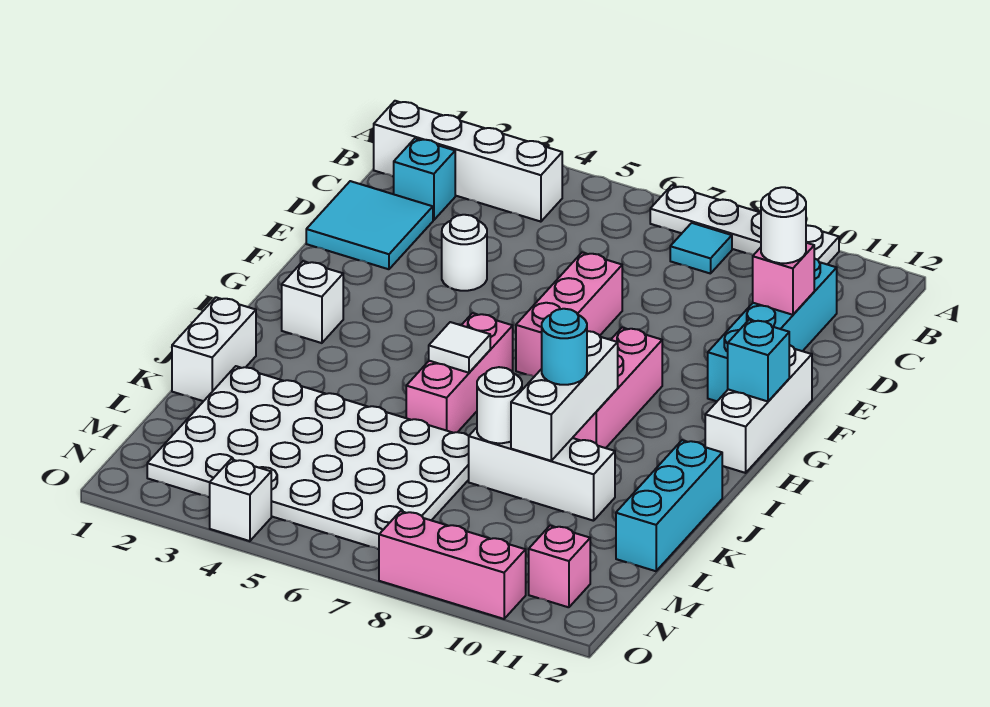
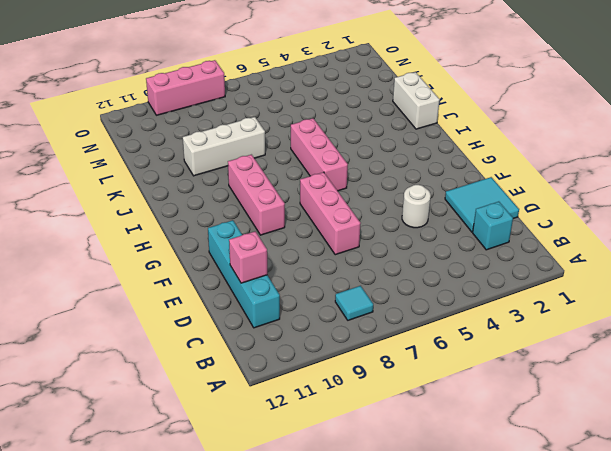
none -> white 1x4 plate [650,185,839,264]
none -> white 1x4 brick [374,101,562,222]
none -> white 1x3 brick [705,345,812,473]

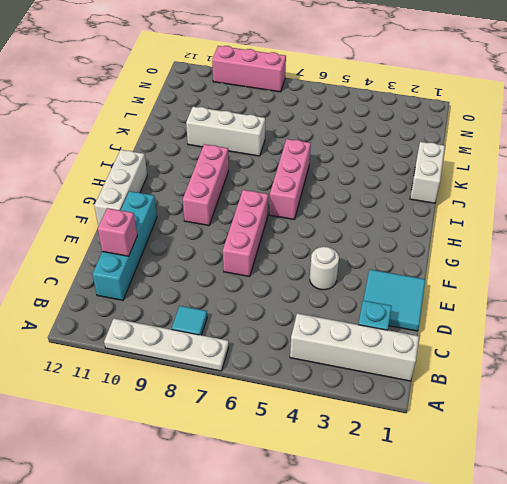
none -> white 1x1 brick [282,261,343,343]
none -> cyan 1x3 brick [616,440,722,571]
none -> white 4x6 plate [147,366,469,549]

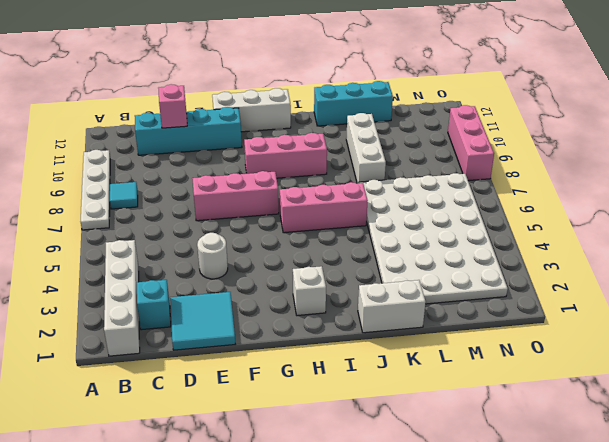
none -> pink 1x1 brick [529,526,590,607]
none -> white 1x1 brick [209,459,271,541]
none -> cyan 1x1 brick [728,320,789,401]

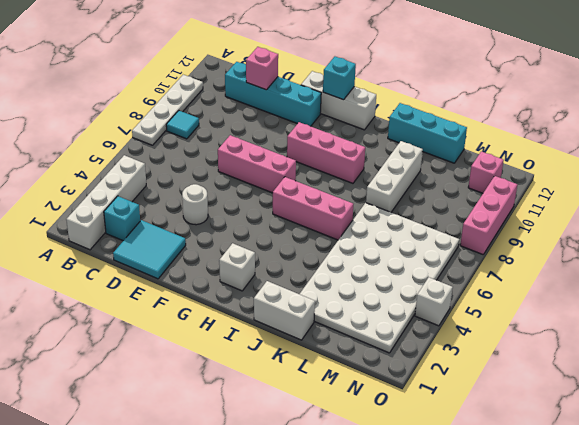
none -> white 1x1 tile [429,322,490,373]
none -> white 1x3 brick [511,331,618,461]
none -> white 1x1 round brick [477,367,522,443]

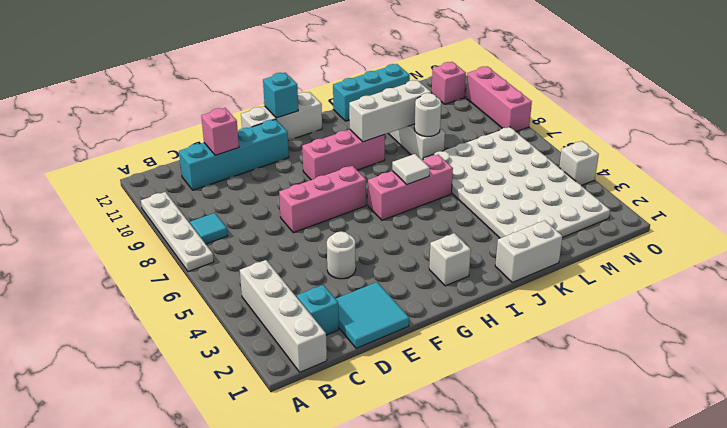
none -> white 1x1 round brick [761,187,806,263]
none -> cyan 1x1 round brick [542,309,587,385]

